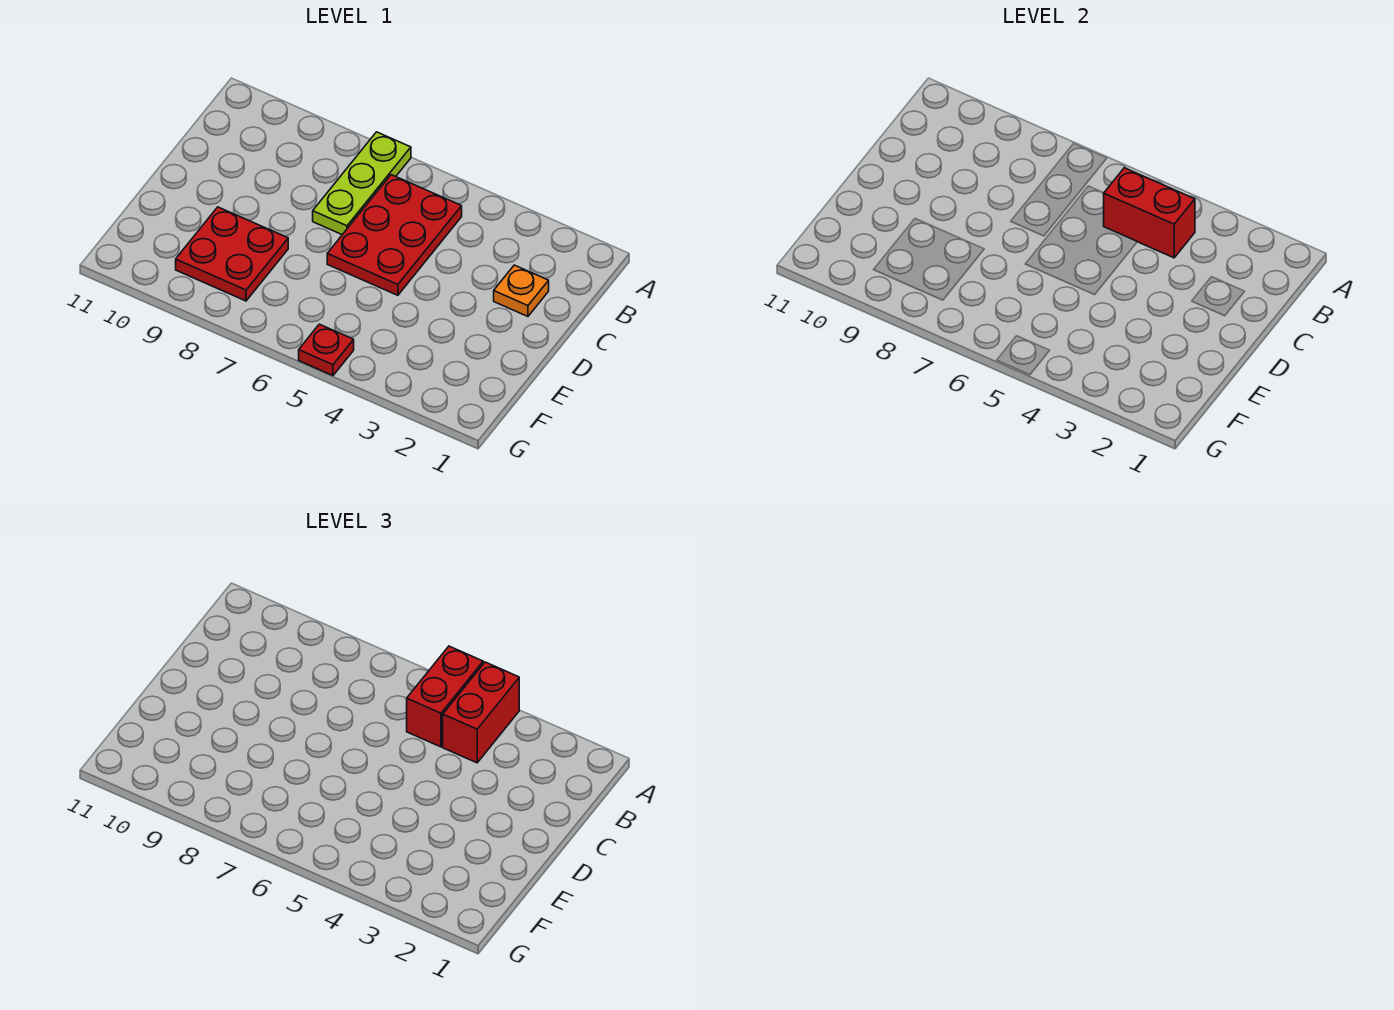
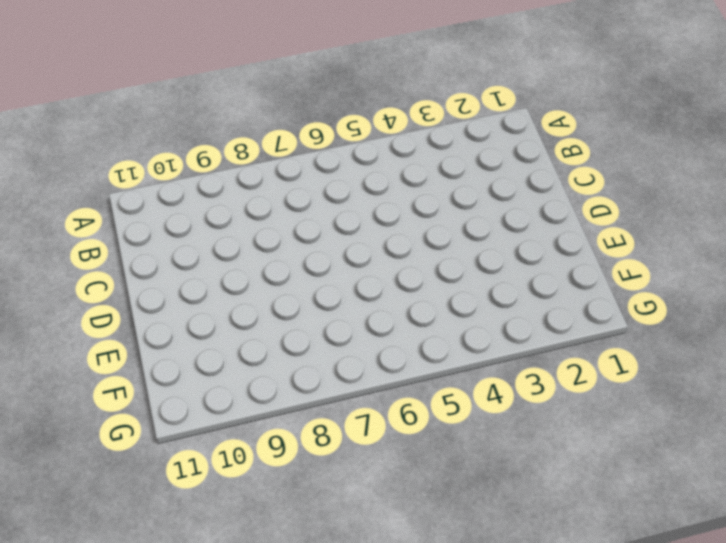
none -> lime 1x3 plate [313,132,411,235]
none -> red 2x3 plate [327,175,462,295]

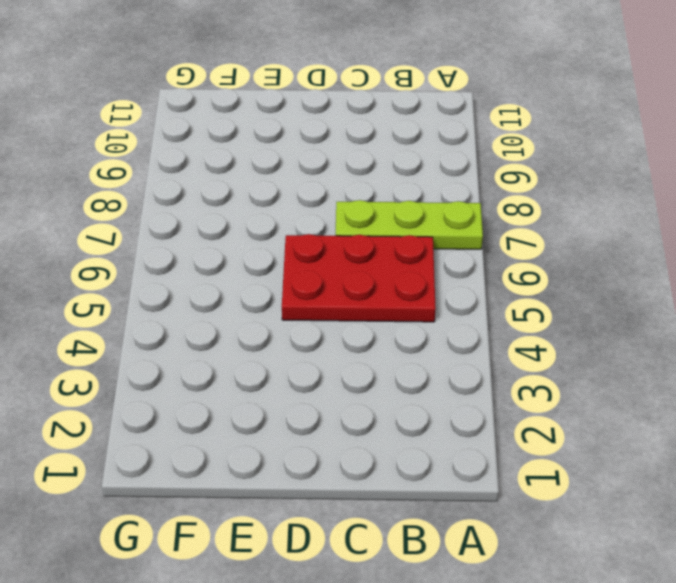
none -> orange 1x1 plate [494,265,549,316]
none -> red 2x2 plate [176,207,288,301]

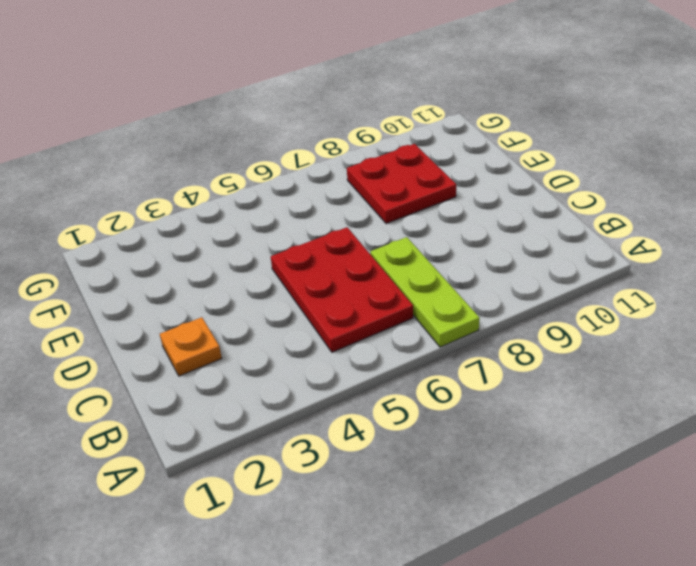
none -> red 1x1 plate [299,324,354,376]
none -> red 1x2 brick [1104,168,1195,258]

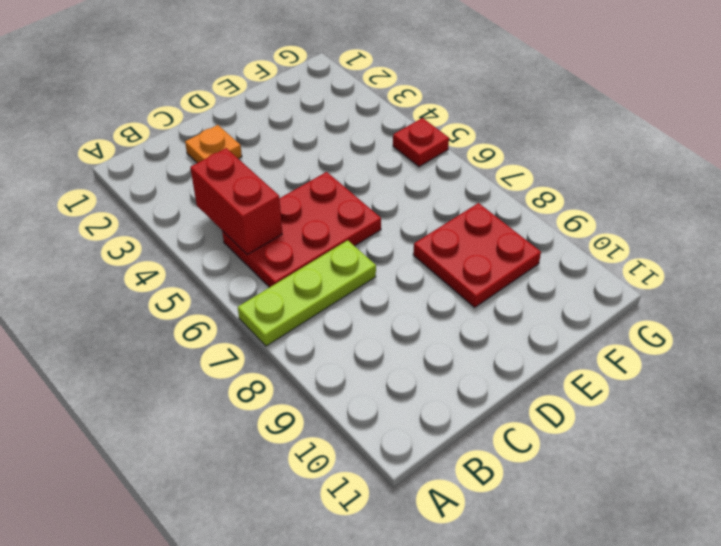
none -> red 1x2 brick [443,662,519,763]
none -> red 1x2 brick [407,646,483,747]

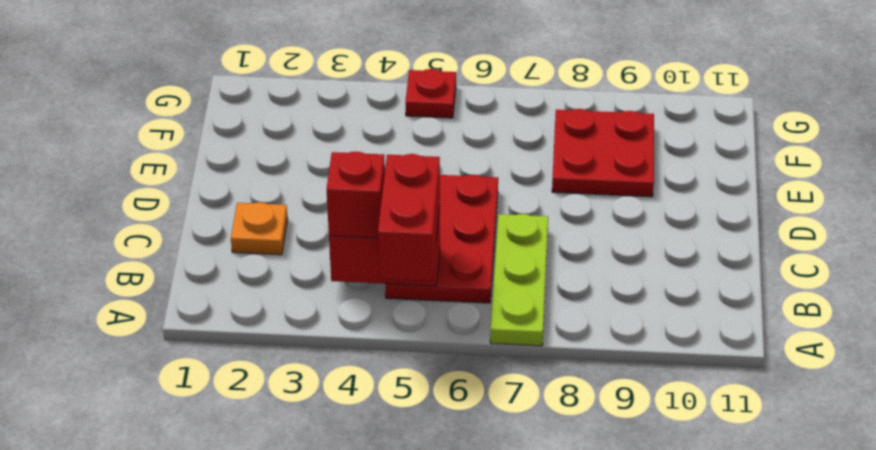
red 1x1 brick [326,152,385,238] -> red 1x2 brick [443,662,519,763]

